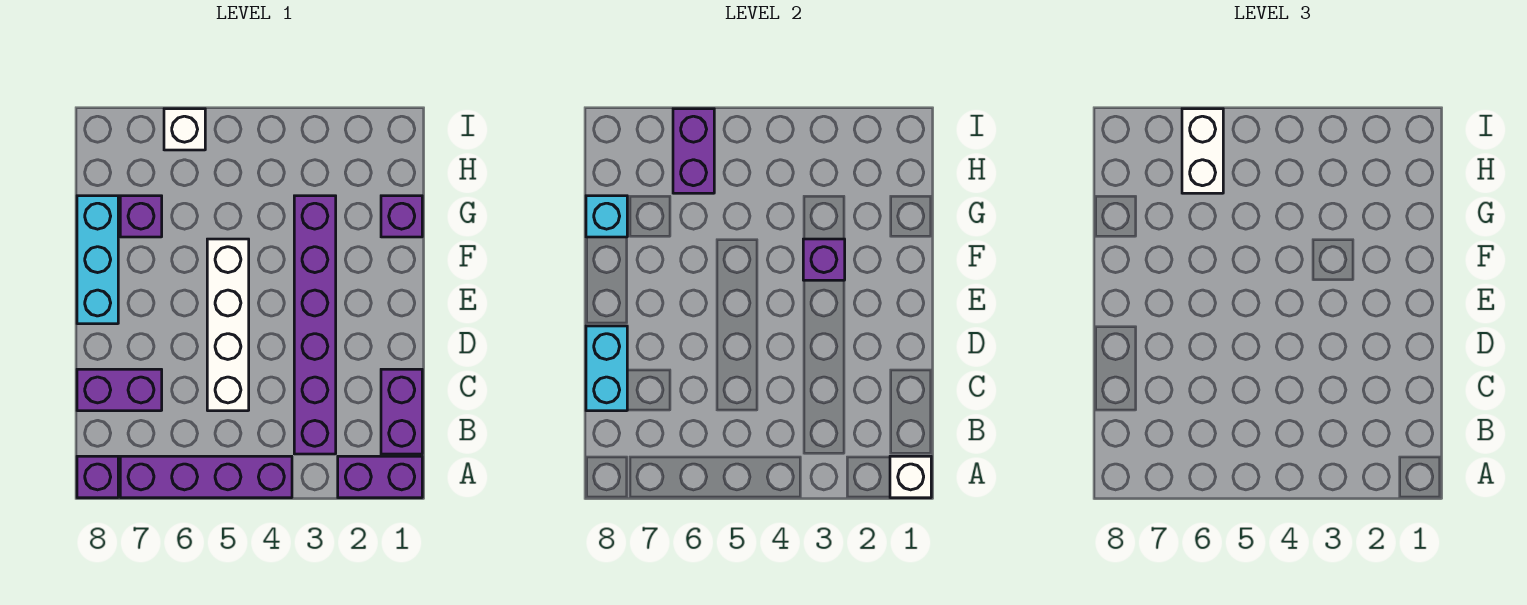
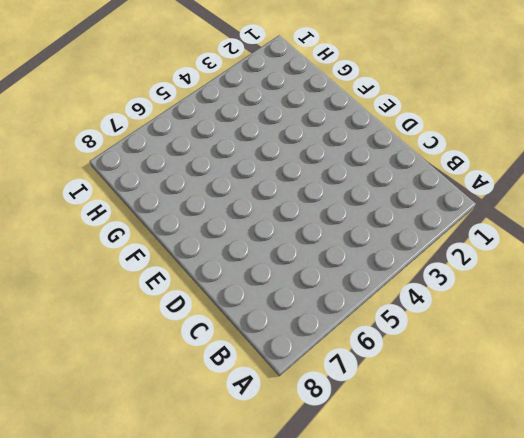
none -> purple 1x2 brick [338,456,422,498]
none -> purple 1x4 brick [120,456,292,498]
none -> purple 1x1 brick [77,456,118,498]

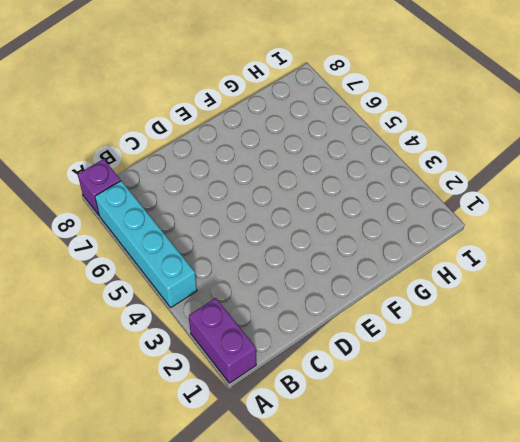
cyan 1x4 brick [95,181,197,307] -> purple 1x4 brick [120,456,292,498]
none -> purple 1x2 brick [381,369,422,454]
none -> purple 1x6 brick [294,196,336,454]
none -> white 1x4 brick [207,239,249,411]

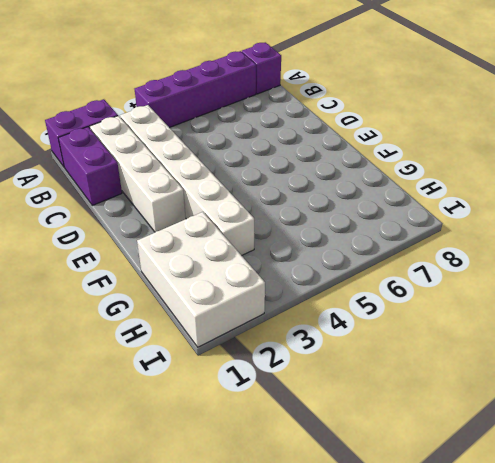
white 1x4 brick [90,116,186,232] -> white 1x4 brick moved to [207,239,249,411]
white 1x6 brick [120,105,254,256] -> purple 1x6 brick [294,196,336,454]
white 2x3 brick [137,212,265,347] -> purple 1x1 brick [381,196,422,237]
none -> purple 1x2 brick [77,369,162,411]
none -> cyan 1x3 brick [77,196,118,324]
none -> purple 1x1 brick [120,196,162,237]

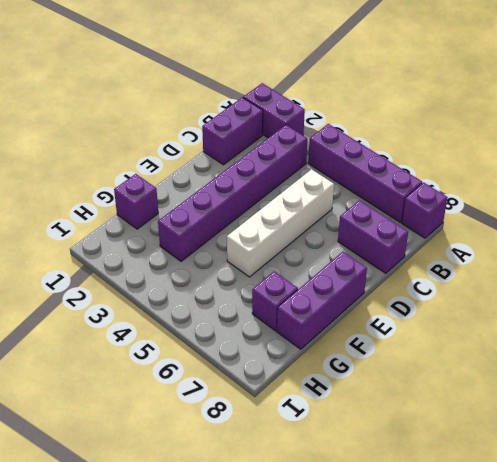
purple 1x3 brick [277,252,367,349] -> cyan 1x3 brick [77,196,118,324]
none -> white 1x1 brick [164,109,205,150]
none -> white 1x1 brick [890,456,931,498]
none -> cyan 1x2 brick [586,326,627,411]

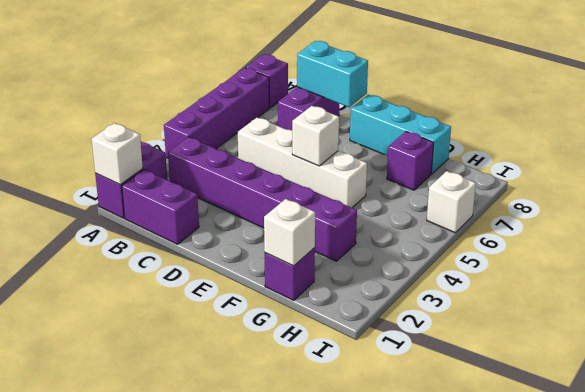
white 1x1 brick [292,106,339,166] -> none
white 1x1 brick [264,199,315,266] -> none
none -> purple 1x1 brick [803,239,845,280]
none -> cyan 1x1 brick [586,196,627,237]
none -> purple 1x2 brick [673,109,714,193]

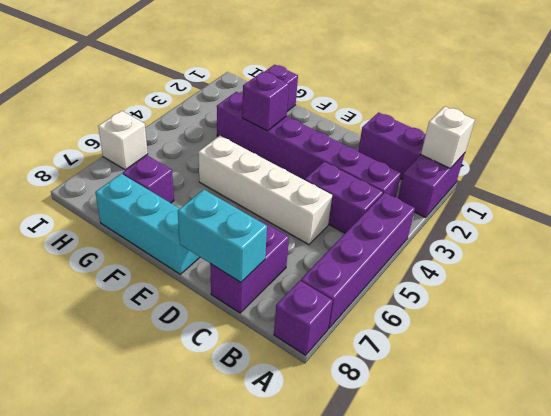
purple 1x2 brick [305,162,383,233] -> purple 1x2 brick moved to [673,109,714,193]
none -> cyan 1x1 brick [586,196,627,237]
none -> white 1x2 brick [1182,109,1223,193]

